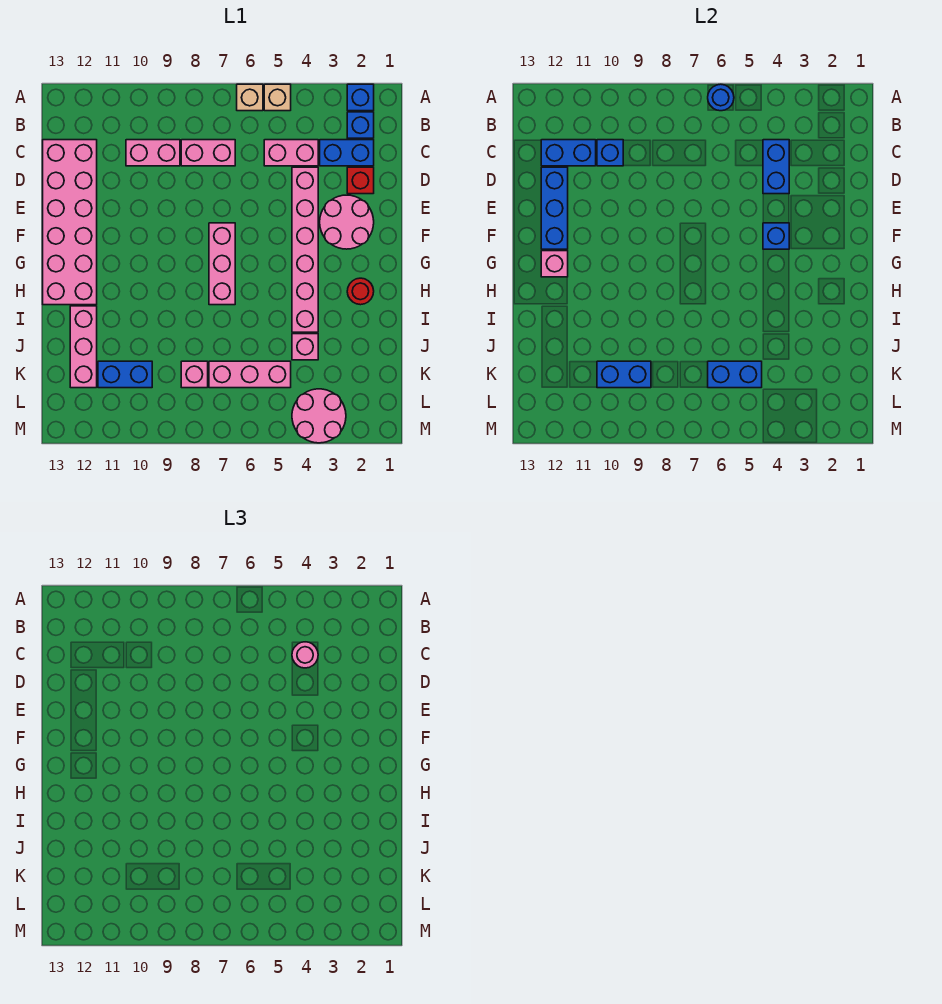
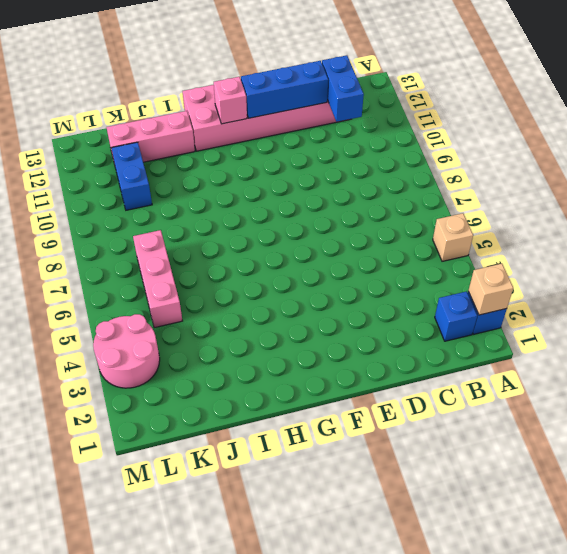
tan 1x1 brick [468,264,513,315] -> tan 1x1 brick moved to [237,84,263,111]
none -> blue 1x2 brick [320,140,374,166]
none -> pink 1x2 brick [264,140,318,166]
none -> pink 1x2 brick [181,140,235,166]
none -> pink 1x2 brick [126,140,180,166]

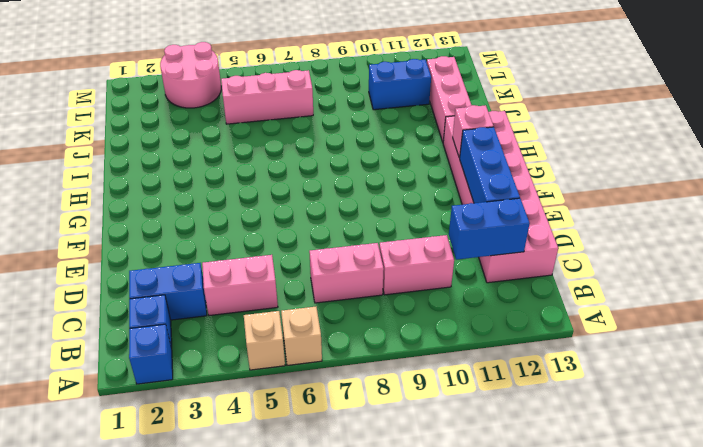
none -> red 1x1 brick [347,167,374,194]
none -> pink 1x6 brick [292,167,318,332]
none -> pink 2x2 round brick [320,195,374,249]
none -> pink 1x3 brick [209,223,235,305]

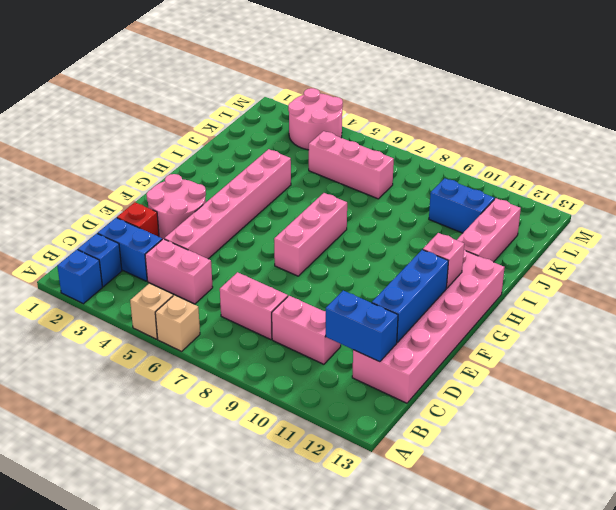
none -> red 1x1 round brick [347,278,374,305]
none -> pink 1x1 brick [292,334,318,360]
none -> pink 1x1 brick [181,361,208,388]
none -> blue 1x1 round brick [708,84,734,111]

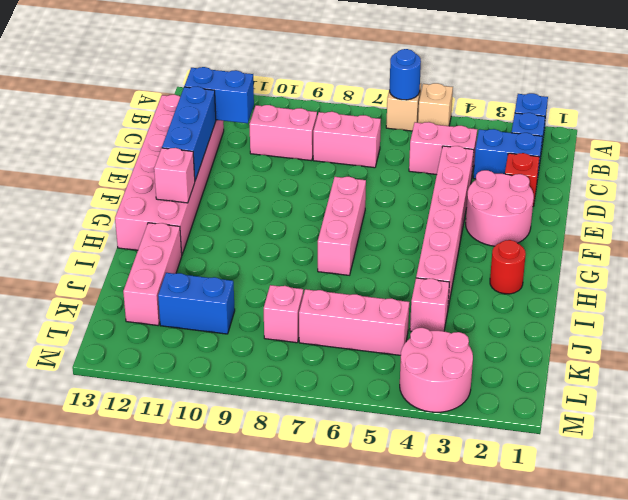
none -> blue 1x2 brick [763,140,789,194]
none -> blue 1x1 brick [597,140,623,166]
none -> blue 1x1 brick [763,223,789,249]
none -> blue 1x2 brick [708,361,762,388]

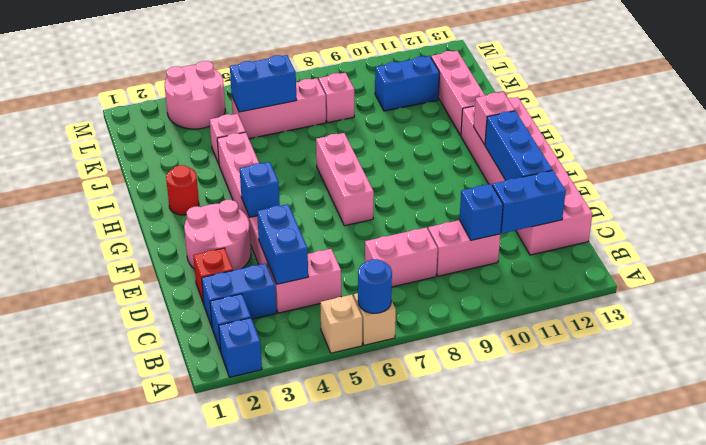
none -> blue 1x2 brick [597,361,651,388]
none -> pink 1x1 round brick [292,642,318,668]

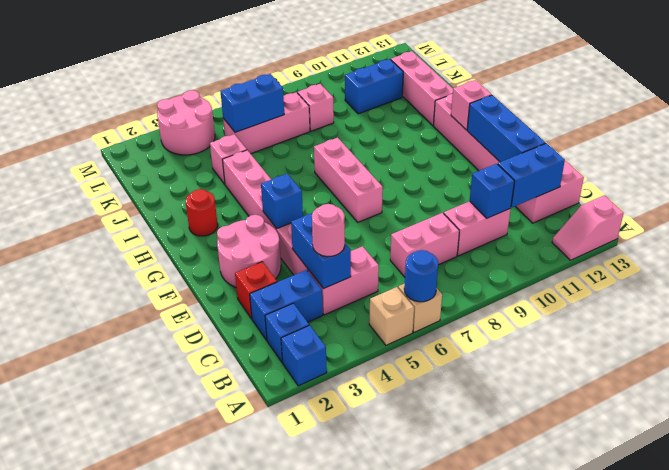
pink 1x2 slope [552,195,624,260] -> none
none -> blue 1x2 brick [597,361,651,388]

